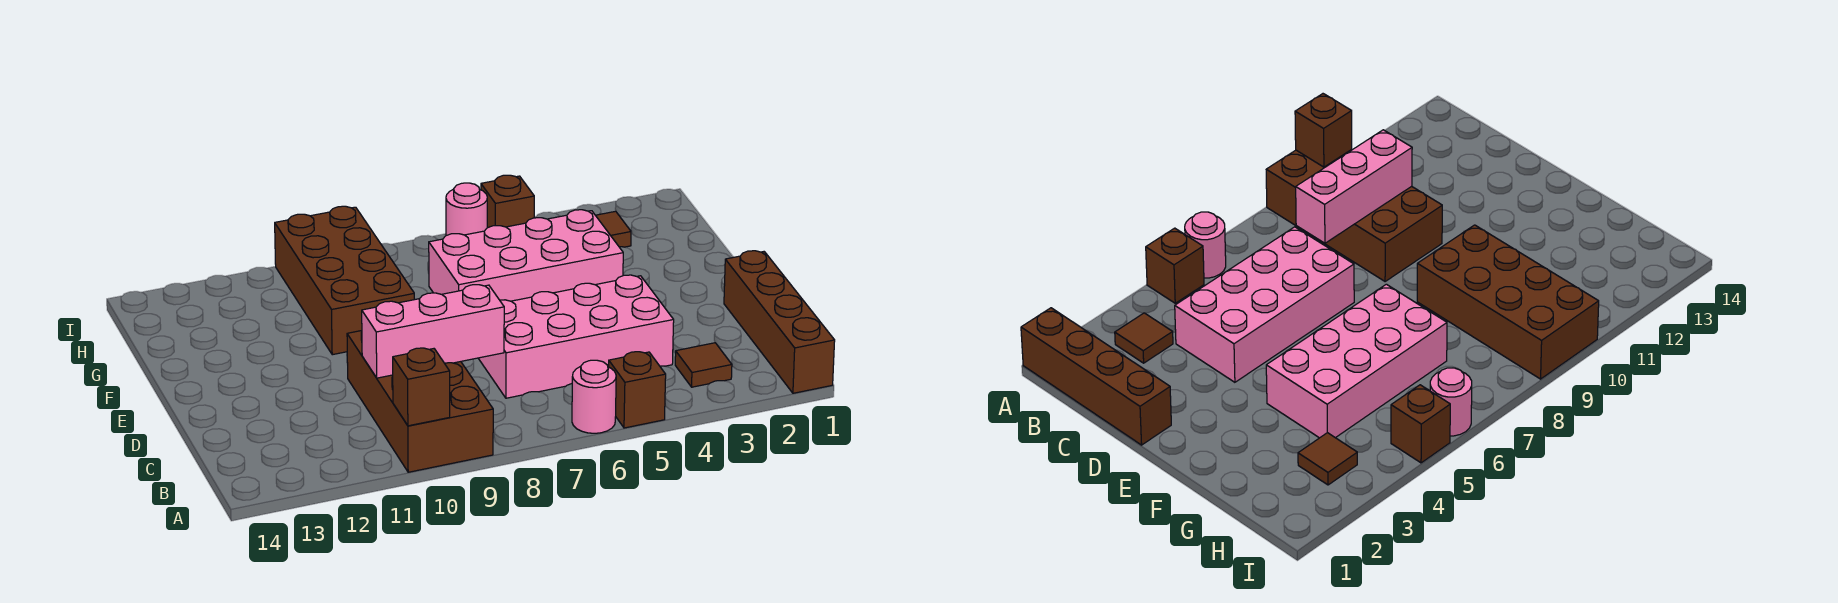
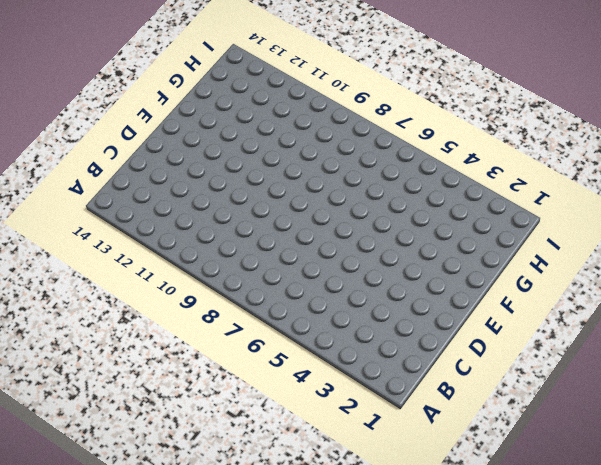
none -> brown 1x4 brick [724,251,835,393]
none -> brown 1x1 brick [609,352,666,428]
none -> pink 1x1 round brick [572,360,616,433]

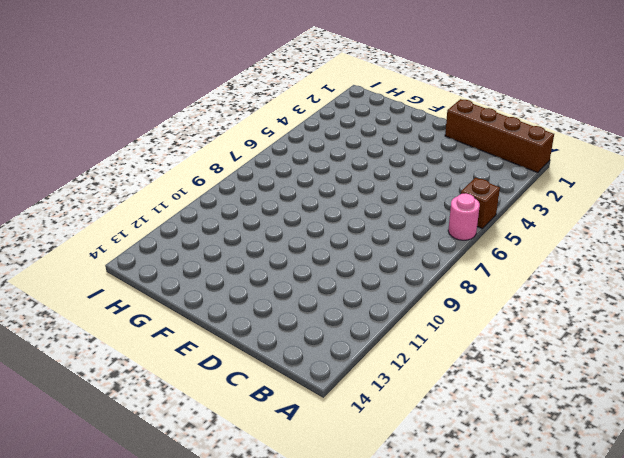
none -> brown 2x4 brick [347,331,493,472]
none -> brown 1x1 tile [675,343,732,387]
none -> pink 2x4 brick [478,275,674,398]

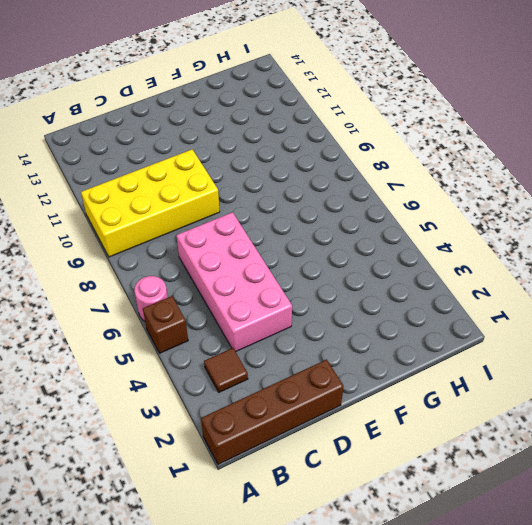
yellow 2x4 brick [81,150,220,257] -> brown 2x4 brick [347,331,493,472]
none -> pink 2x4 brick [429,210,623,301]
none -> brown 2x4 brick [275,206,414,355]
none -> brown 1x1 tile [596,211,631,247]

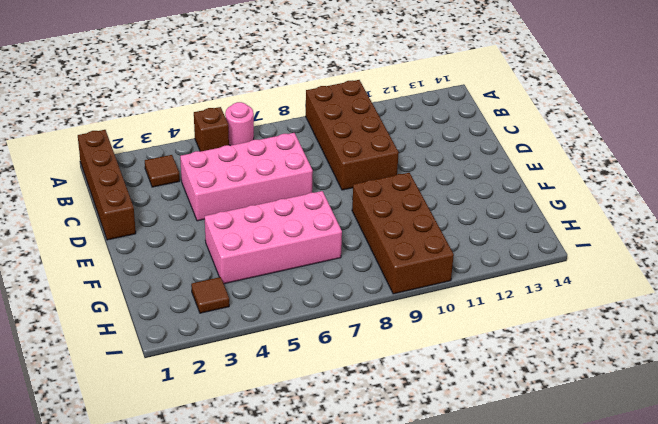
none -> brown 1x1 brick [481,175,534,228]
none -> pink 1x1 round brick [446,183,487,236]
none -> brown 1x1 brick [393,348,450,426]

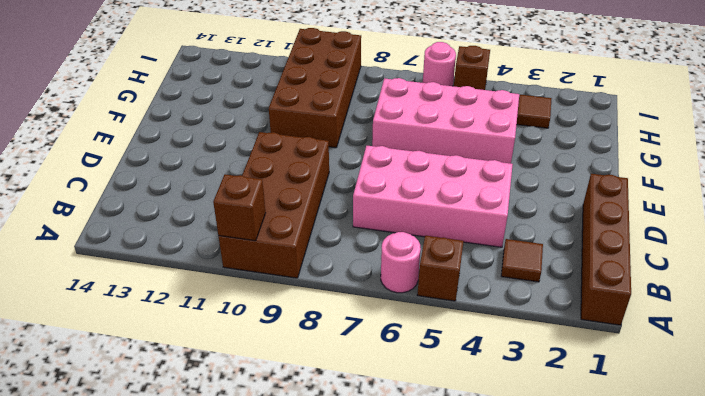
none -> pink 1x3 brick [362,285,504,378]

